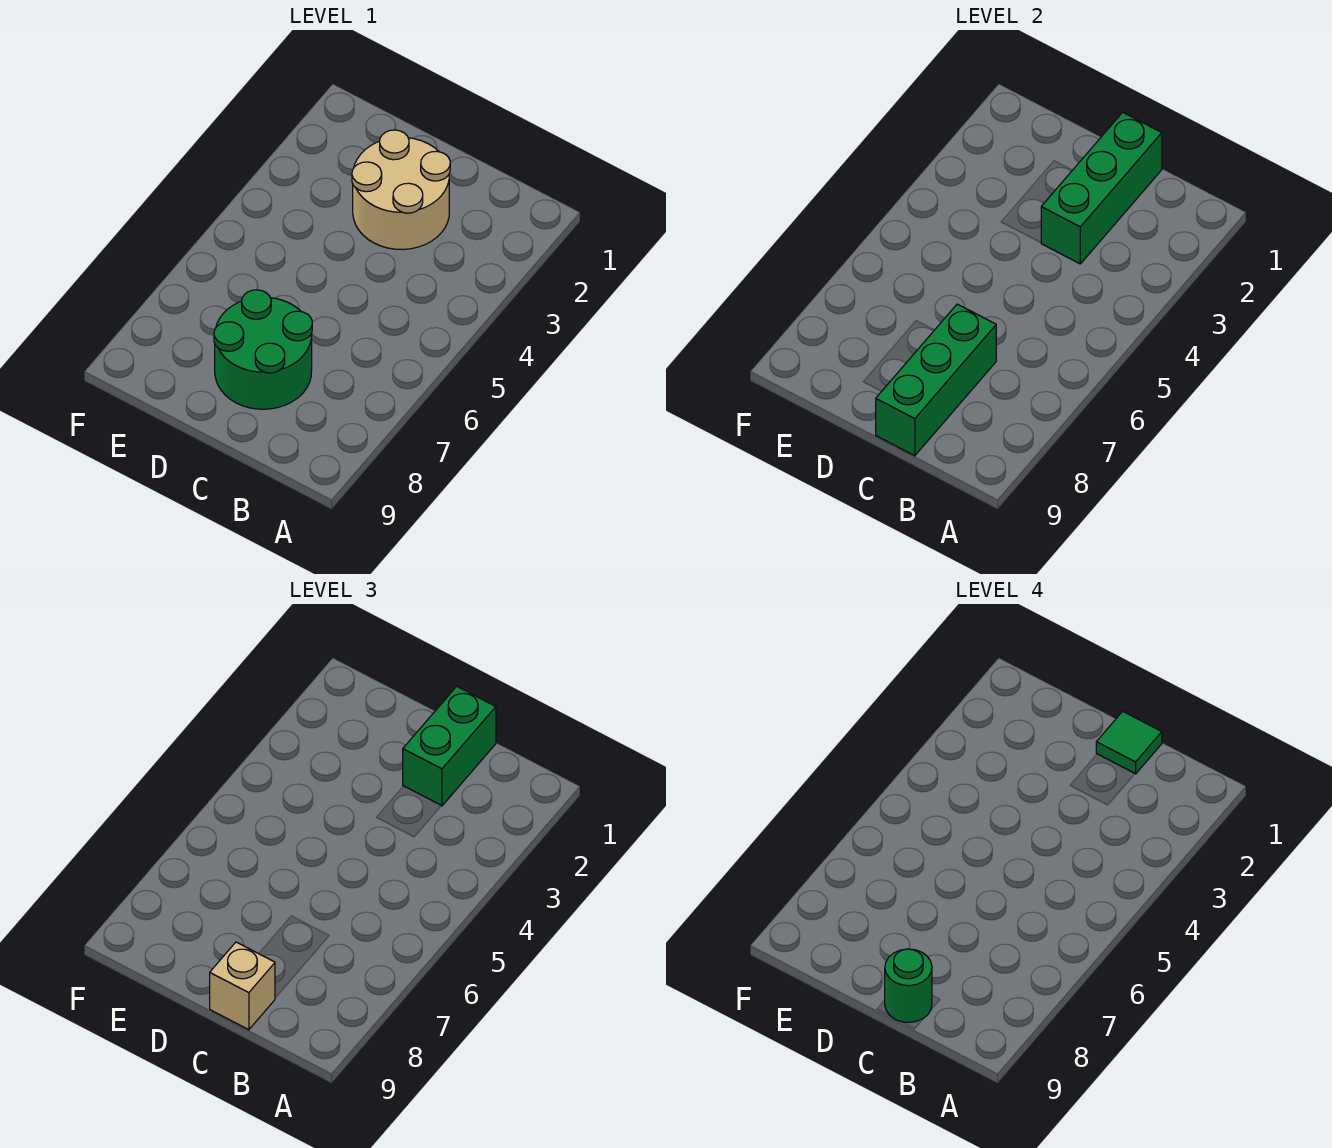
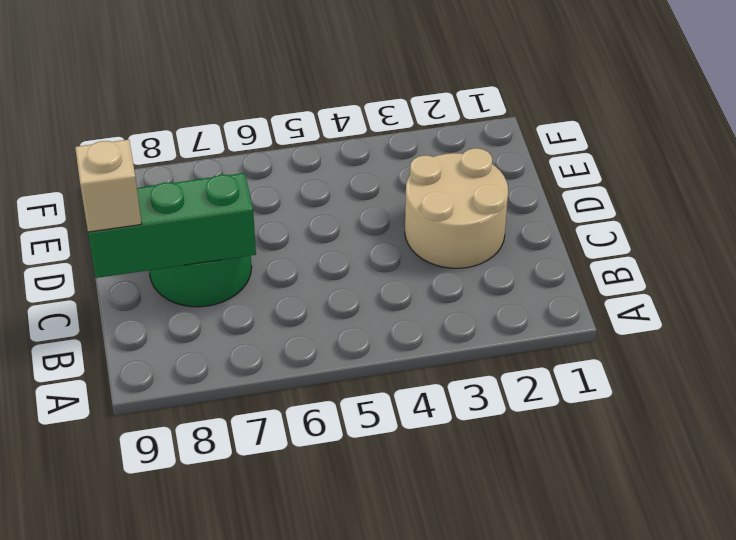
none -> green 1x3 brick [1041,112,1162,264]
none -> green 1x2 brick [403,686,496,806]

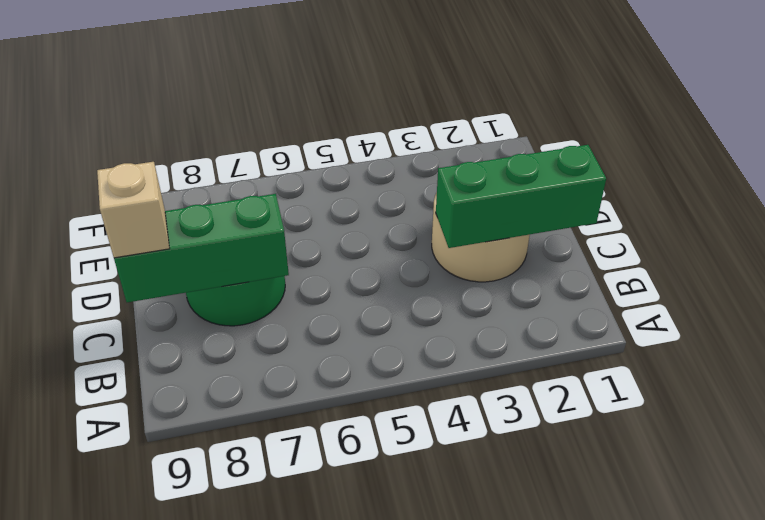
none -> green 1x2 brick [403,686,496,806]
none -> green 1x1 tile [1096,711,1162,774]

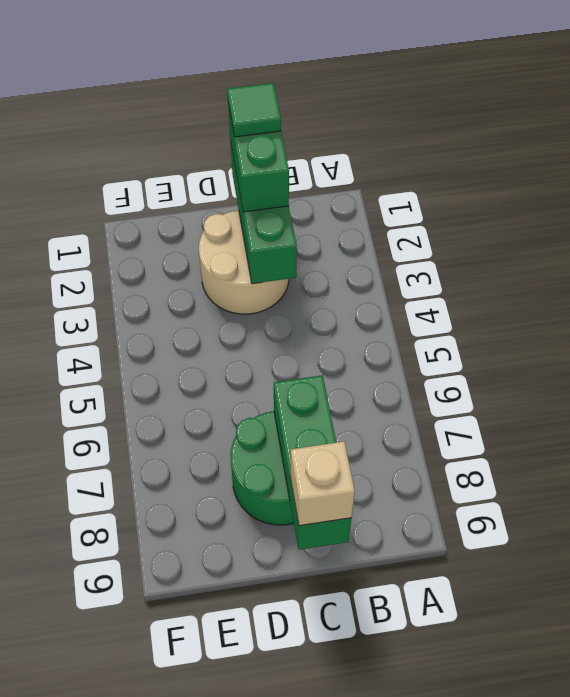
none -> green 1x1 round brick [885,949,932,1022]

